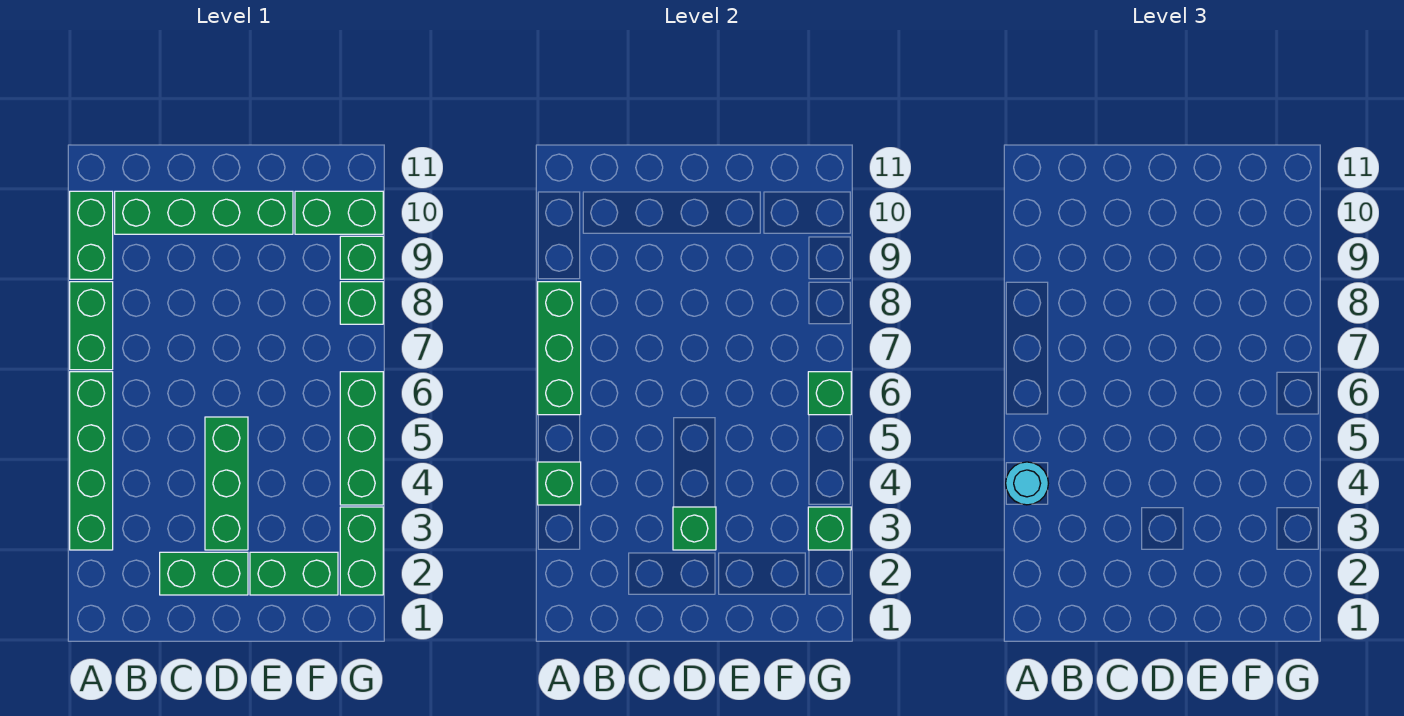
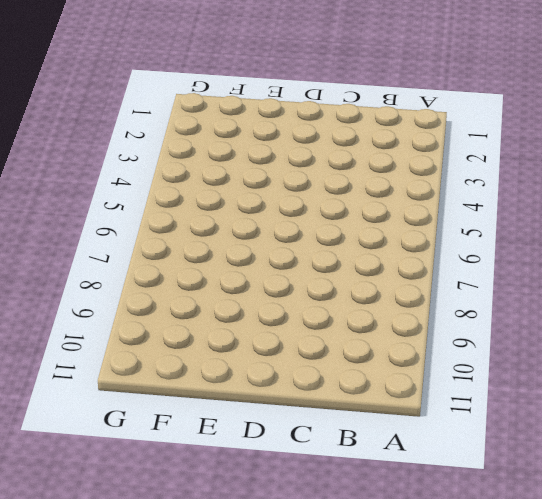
none -> green 1x4 brick [70,372,113,550]
none -> green 1x2 brick [70,282,113,370]
none -> green 1x2 brick [70,191,113,279]

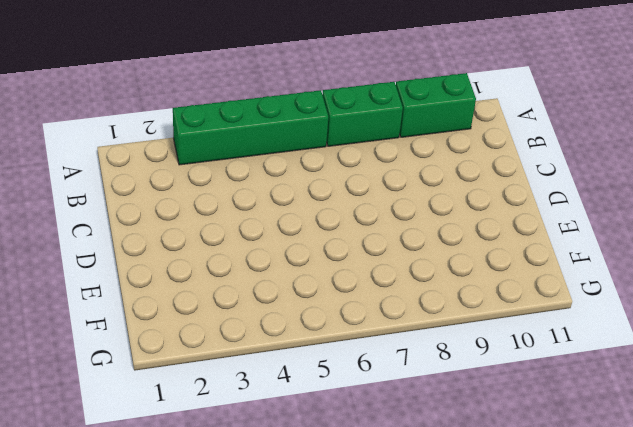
none -> green 1x4 brick [115,191,293,234]
none -> green 1x2 brick [160,552,248,595]
none -> green 1x3 brick [205,417,248,550]

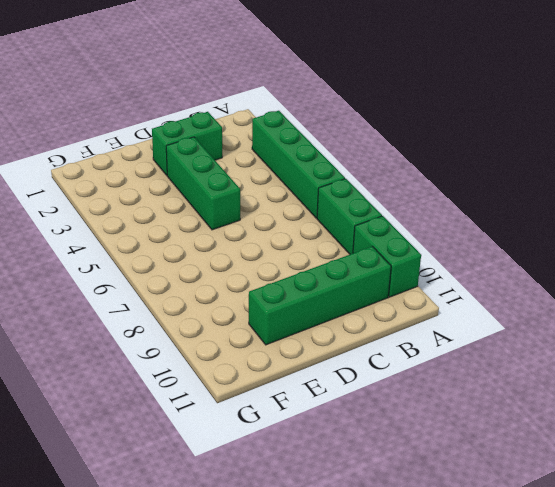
none -> green 1x2 brick [250,552,338,595]
none -> green 1x2 brick [295,191,383,234]
none -> green 1x2 brick [340,507,383,595]

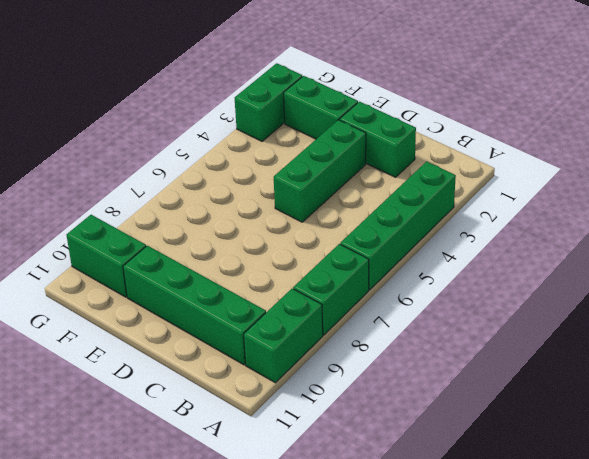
none -> green 1x3 brick [340,372,383,505]
none -> green 1x1 brick [340,282,383,324]
none -> green 1x1 brick [340,236,383,279]

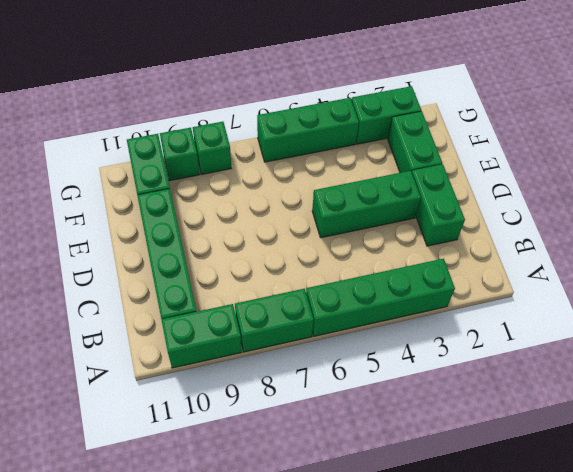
none -> green 1x1 brick [538,462,581,505]
none -> green 1x3 brick [538,282,581,415]
none -> green 1x1 brick [673,507,716,550]

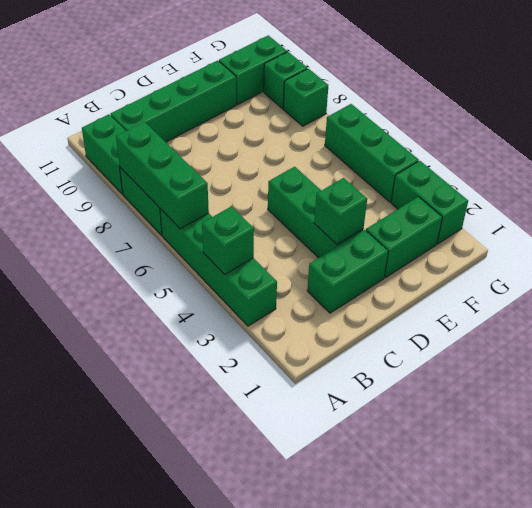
none -> green 1x1 brick [808,507,851,550]
none -> green 1x1 brick [808,372,851,415]
none -> cyan 1x1 round brick [1006,462,1048,505]

